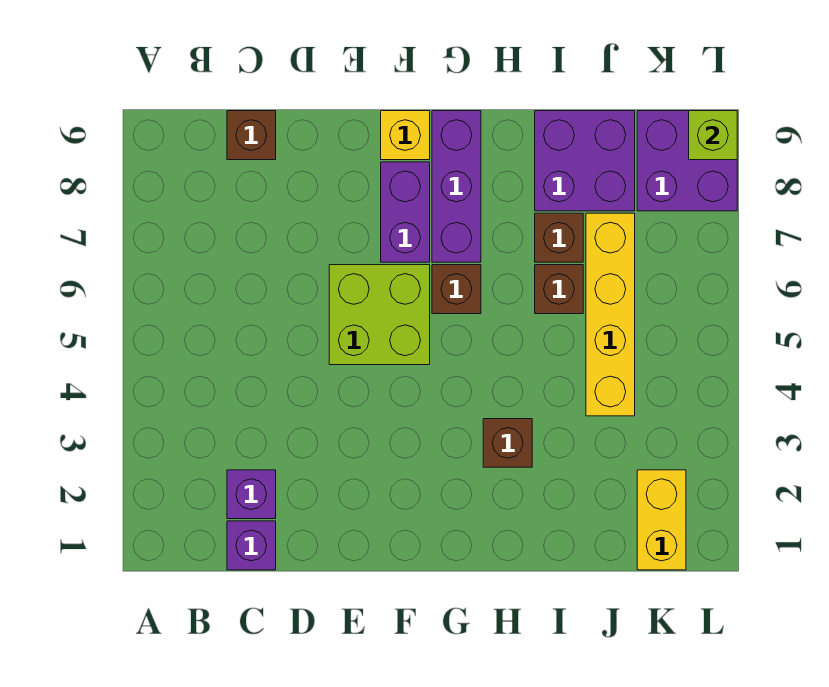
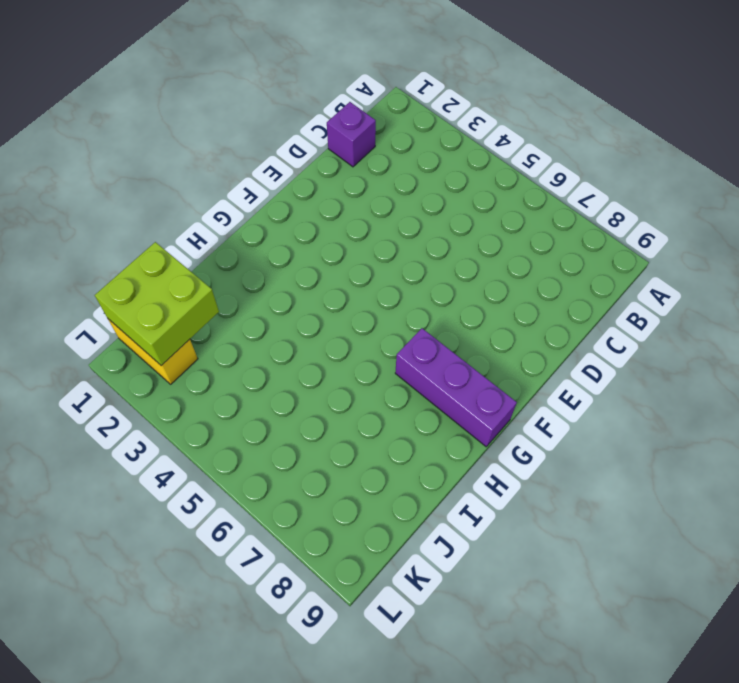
lime 2x2 brick [95,242,219,366] -> lime 2x2 brick moved to [329,265,430,365]
none -> purple 1x1 brick [227,470,276,519]
none -> brown 1x1 brick [227,111,276,160]
none -> purple 1x2 brick [381,162,430,262]

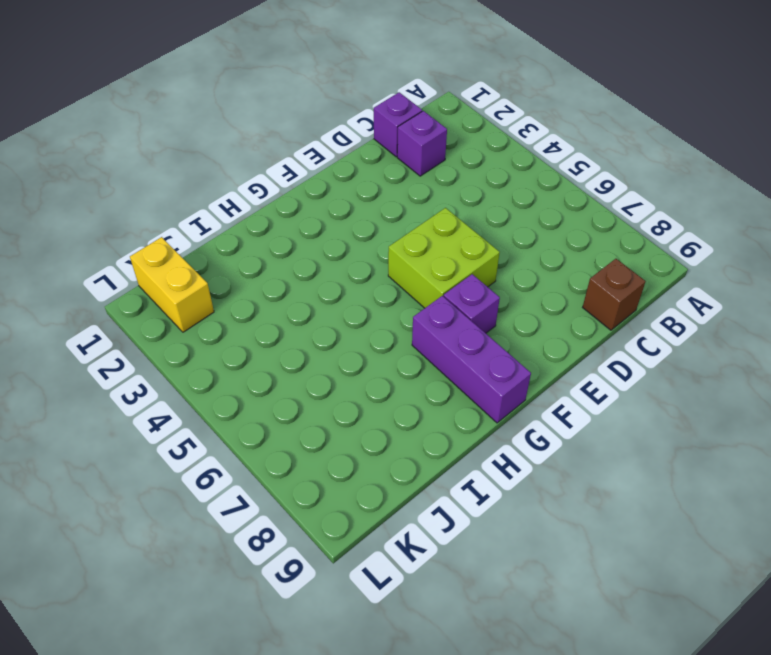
purple 1x1 brick [444,274,500,333] -> purple 1x2 brick [381,162,430,262]
none -> yellow 1x1 brick [381,111,430,160]
none -> brown 1x1 brick [432,265,481,314]
none -> brown 1x1 brick [483,419,532,467]

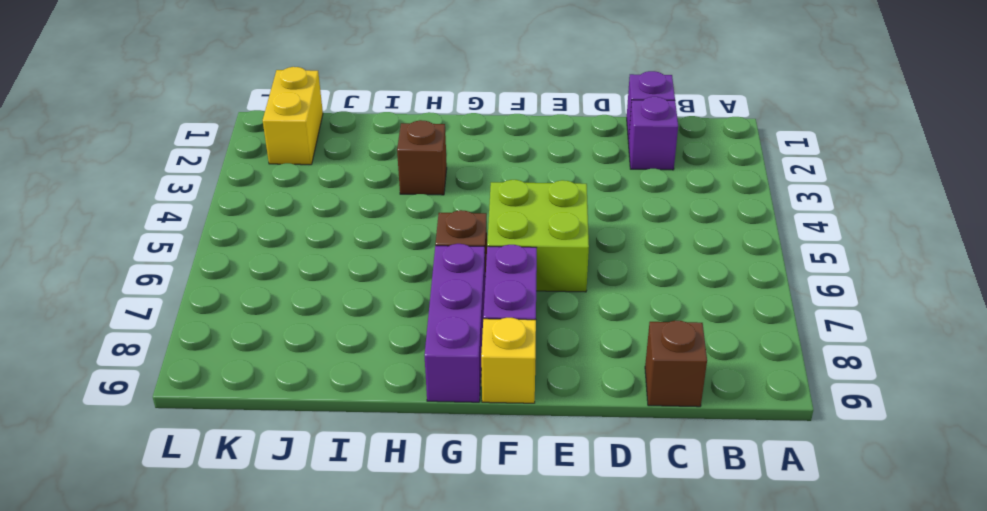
none -> brown 1x1 brick [535,265,583,314]
none -> brown 1x1 brick [535,213,583,262]
none -> purple 2x2 brick [535,111,635,211]

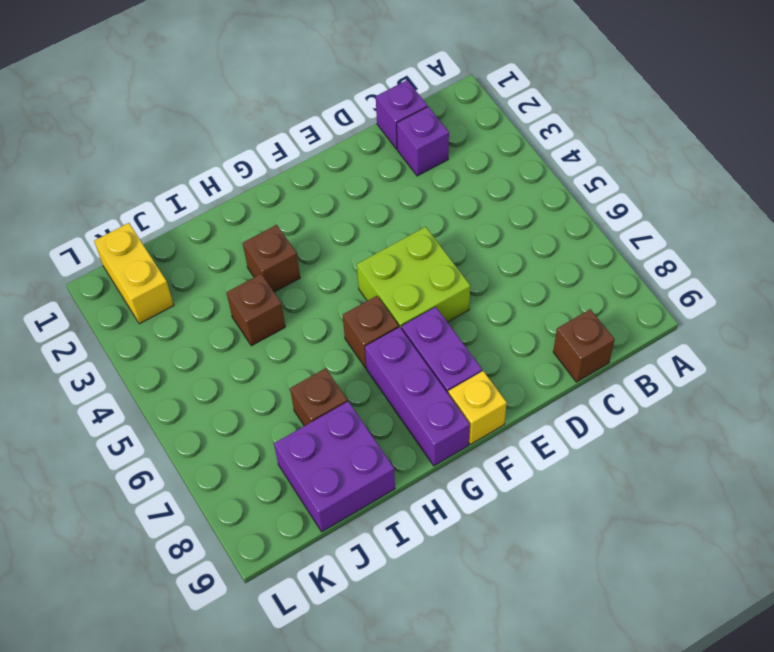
brown 1x1 brick [226,274,285,346] -> brown 1x1 brick moved to [535,265,583,314]
none -> yellow 1x4 brick [586,213,635,416]
none -> purple 2x2 brick [637,111,737,211]
none -> lime 1x1 brick [689,111,737,160]

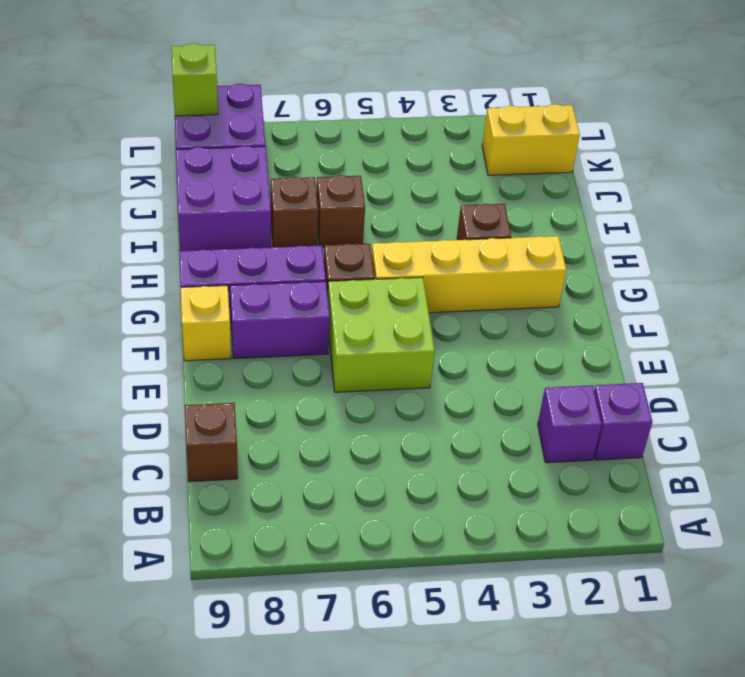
yellow 1x4 brick [371,236,566,313] -> yellow 1x4 brick moved to [586,213,635,416]

